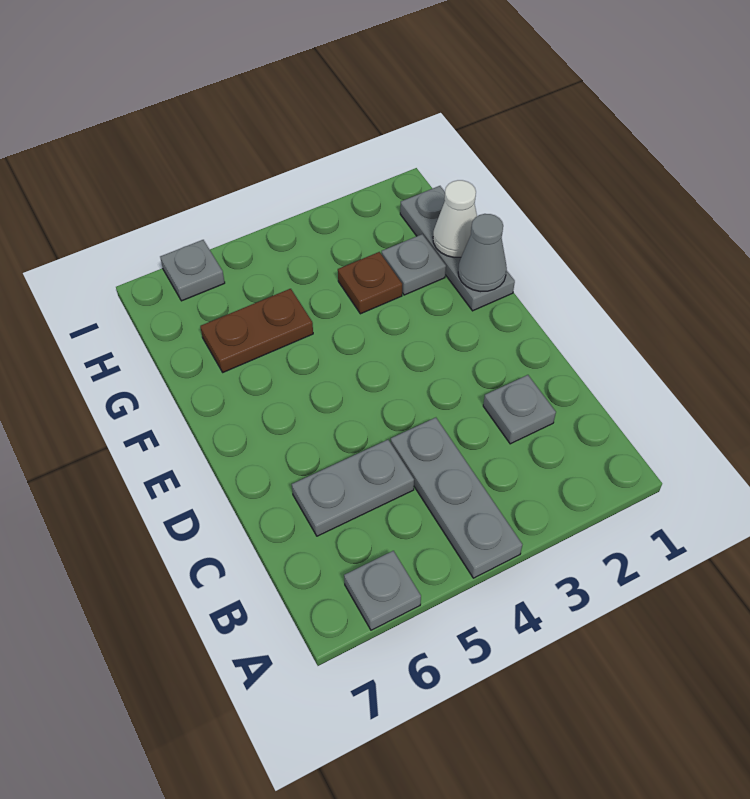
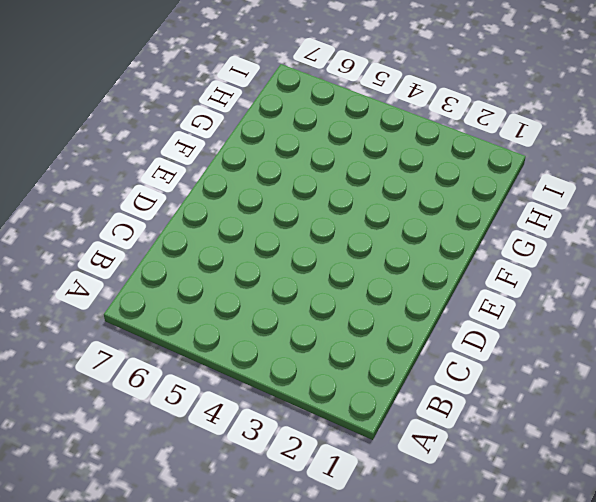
none -> grey 1x3 plate [391,418,522,578]
none -> grey 1x1 plate [344,551,421,630]

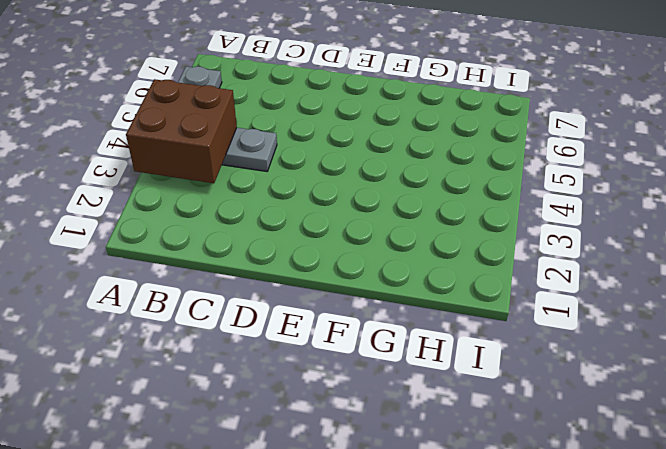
brown 2x2 brick [126,79,237,183] -> none
none -> grey 1x1 plate [483,375,556,444]
none -> grey 1x2 plate [292,440,414,536]

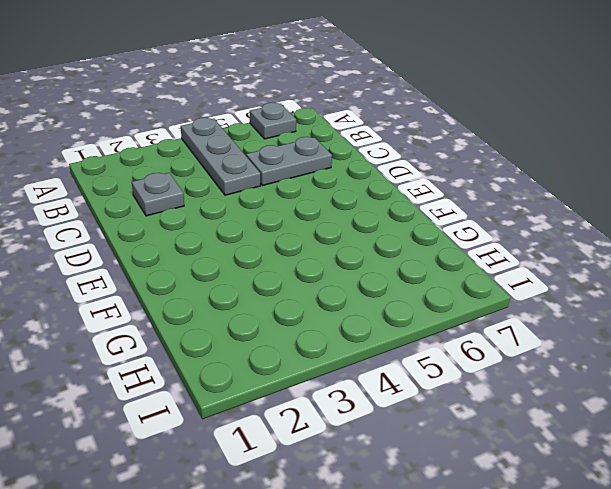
none -> grey 1x3 plate [400,186,515,311]
none -> grey 1x1 plate [382,234,446,295]

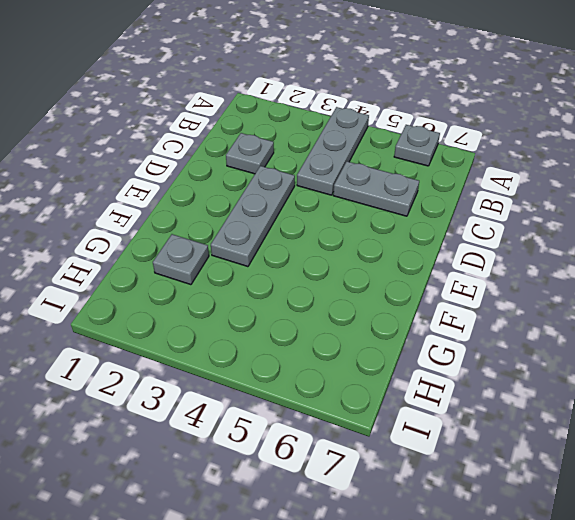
grey 1x3 plate [211,166,295,267] -> grey 1x3 plate moved to [400,186,515,311]
none -> brown 1x1 plate [338,252,402,314]
none -> brown 1x2 plate [200,289,313,372]

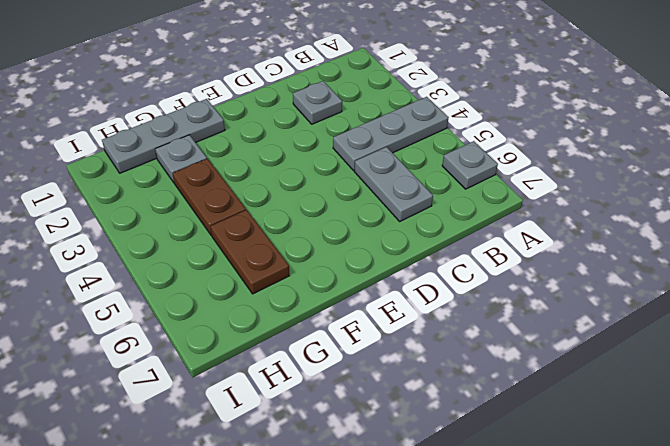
brown 1x2 plate [173,159,246,235] -> brown 1x1 plate [338,252,402,314]
none -> grey 1x1 plate [160,240,225,301]
none -> grey 1x1 cone [458,214,507,292]

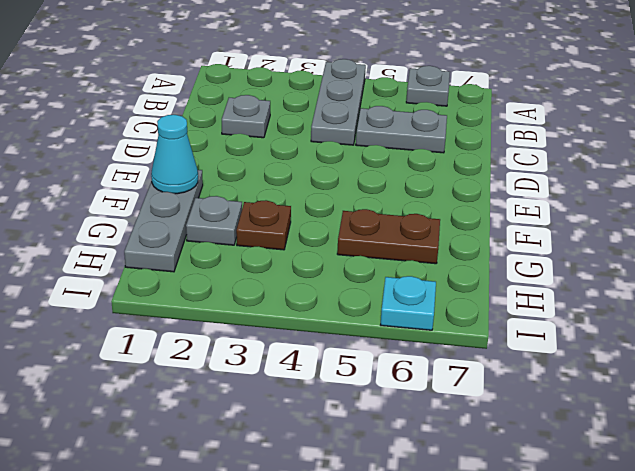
cyan 1x1 cone [151,115,198,194] -> grey 1x1 cone [458,214,507,292]
cyan 1x1 plate [381,276,436,330] -> grey 1x1 plate [160,240,225,301]
none -> white 1x1 cone [433,180,477,258]

